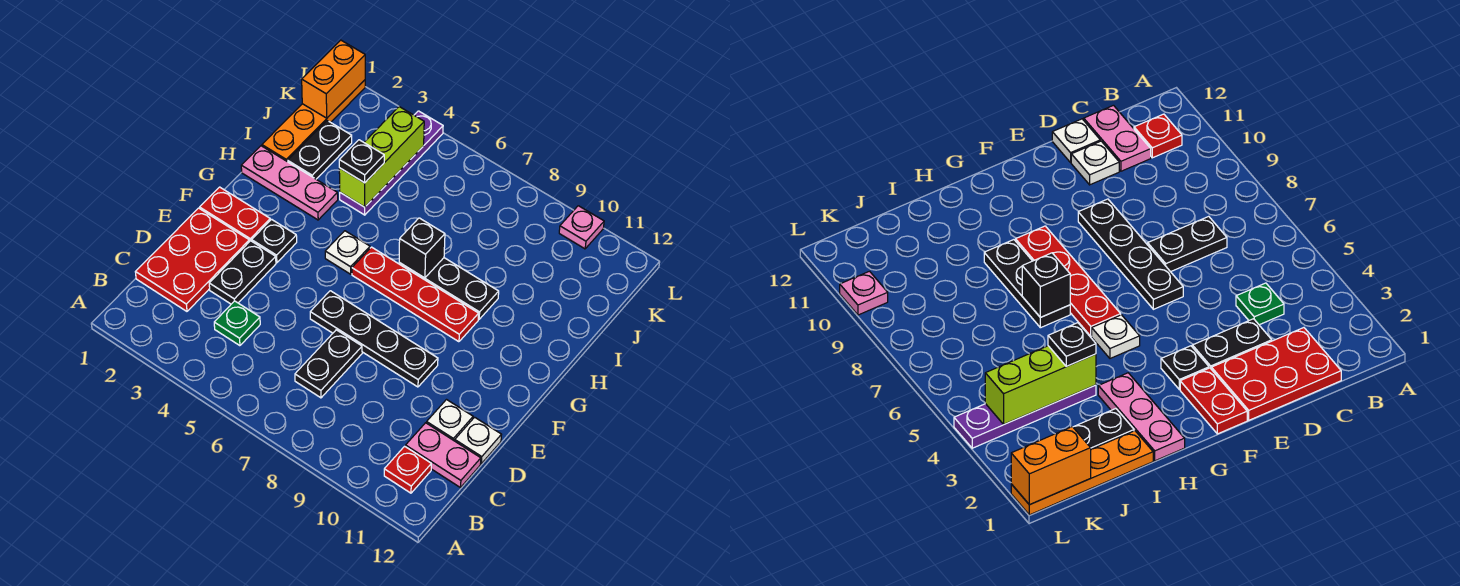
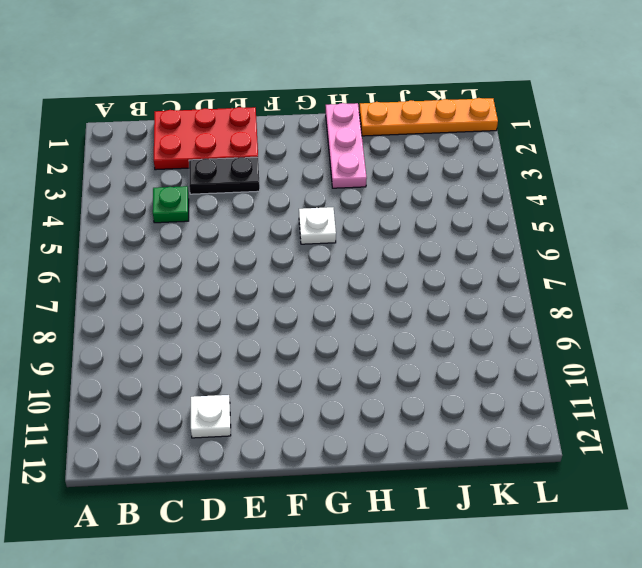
none -> red 1x1 plate [384,446,431,493]
none -> black 1x2 plate [295,330,362,398]
none -> pink 1x2 plate [406,423,481,488]

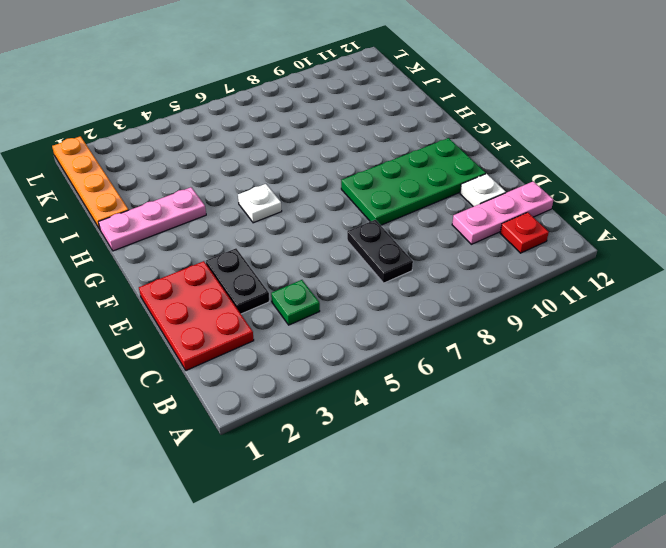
pink 1x3 plate [452,181,553,244] -> pink 1x2 plate [406,423,481,488]
green 2x4 plate [341,138,486,225] -> black 1x4 plate [310,291,438,387]
none -> white 1x1 plate [455,417,501,464]
none -> red 1x2 plate [200,187,270,242]
none -> black 1x1 plate [252,219,297,263]

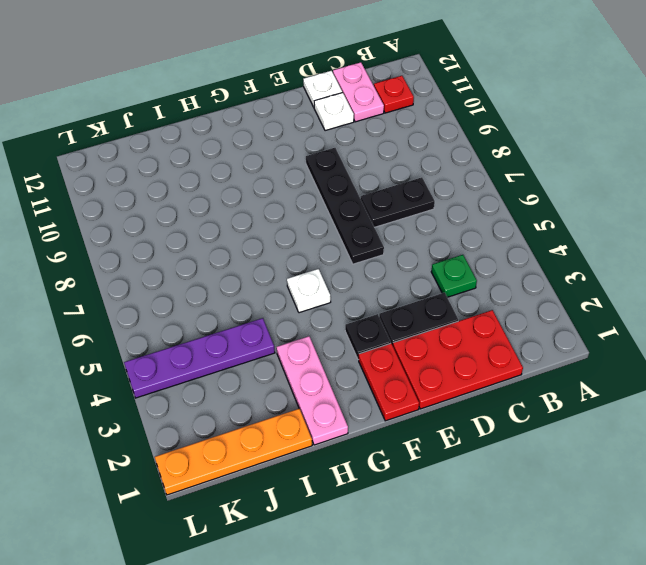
none -> red 1x4 plate [352,247,479,342]
none -> black 1x3 plate [399,258,499,319]
none -> black 1x2 plate [288,121,352,179]

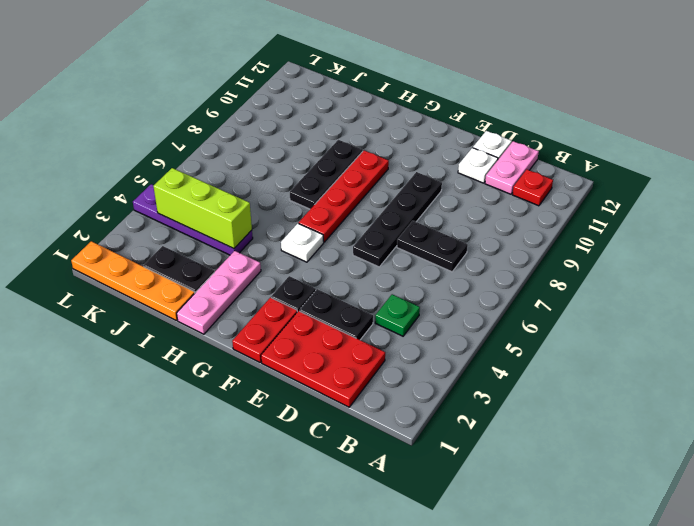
none -> pink 1x1 plate [559,206,604,249]
none -> black 1x1 brick [399,218,445,278]
none -> orange 1x2 brick [302,40,365,118]

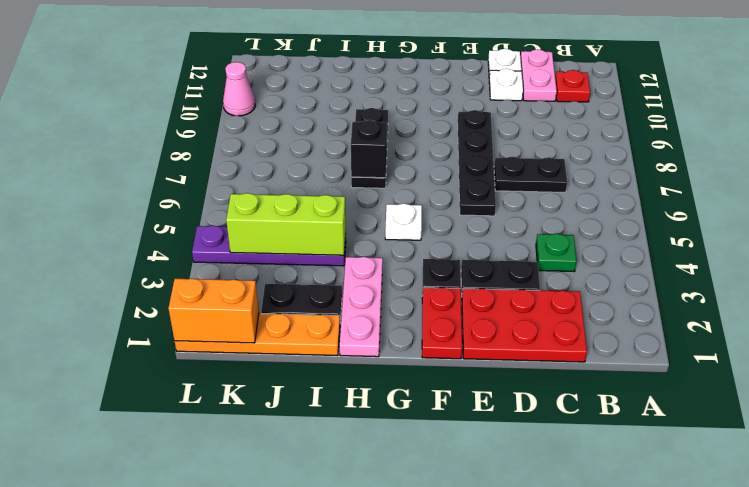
pink 1x1 cone [223,62,255,116] -> pink 1x1 plate [559,206,604,249]
none -> red 1x4 plate [352,247,479,342]
none -> black 1x1 plate [339,140,384,183]

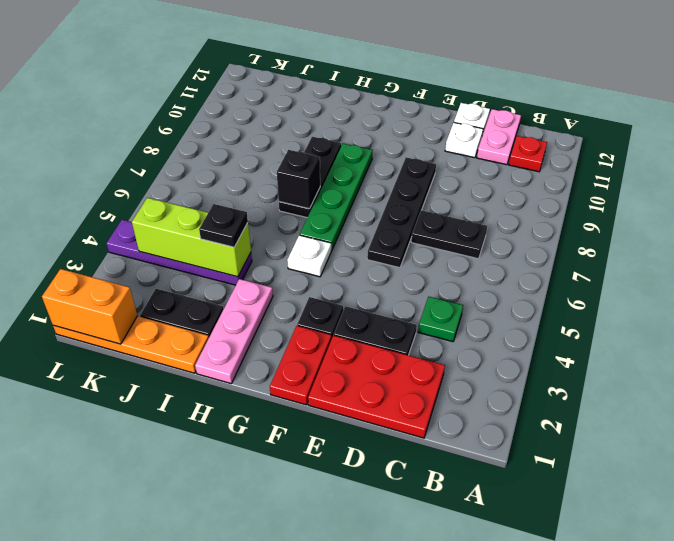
green 1x4 plate [300,143,372,251] -> red 1x4 plate [352,247,479,342]
none -> pink 1x1 plate [559,206,604,249]

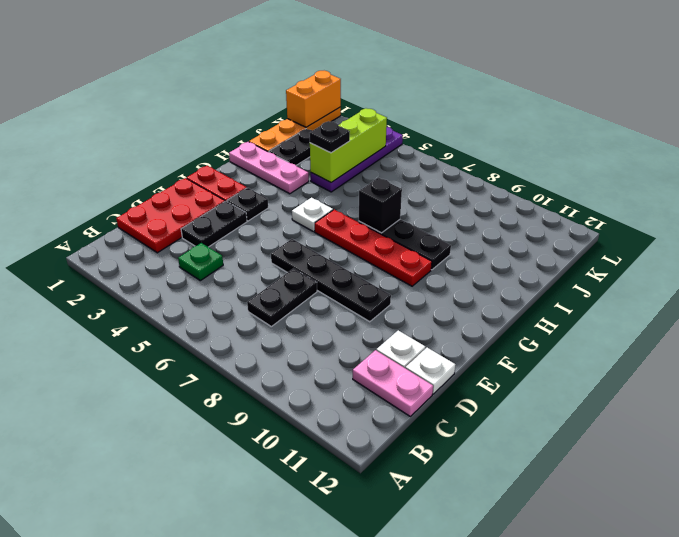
none -> red 1x1 plate [384,446,431,493]
none -> pink 1x1 plate [559,206,604,249]

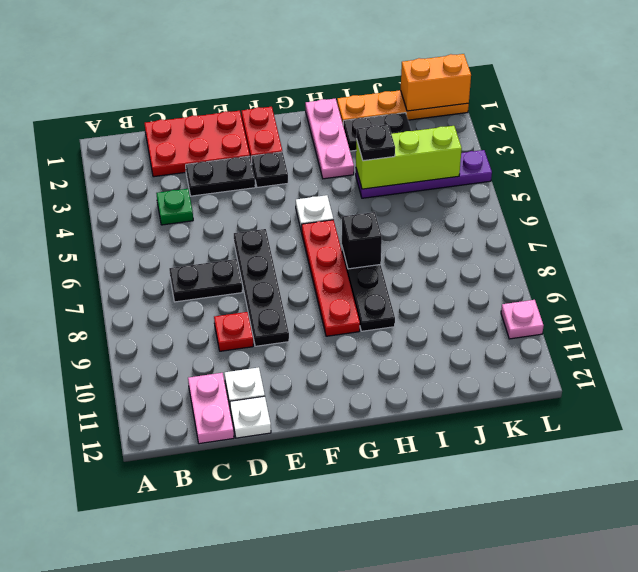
red 1x1 plate [214,312,253,351] -> red 1x1 plate moved to [384,446,431,493]

